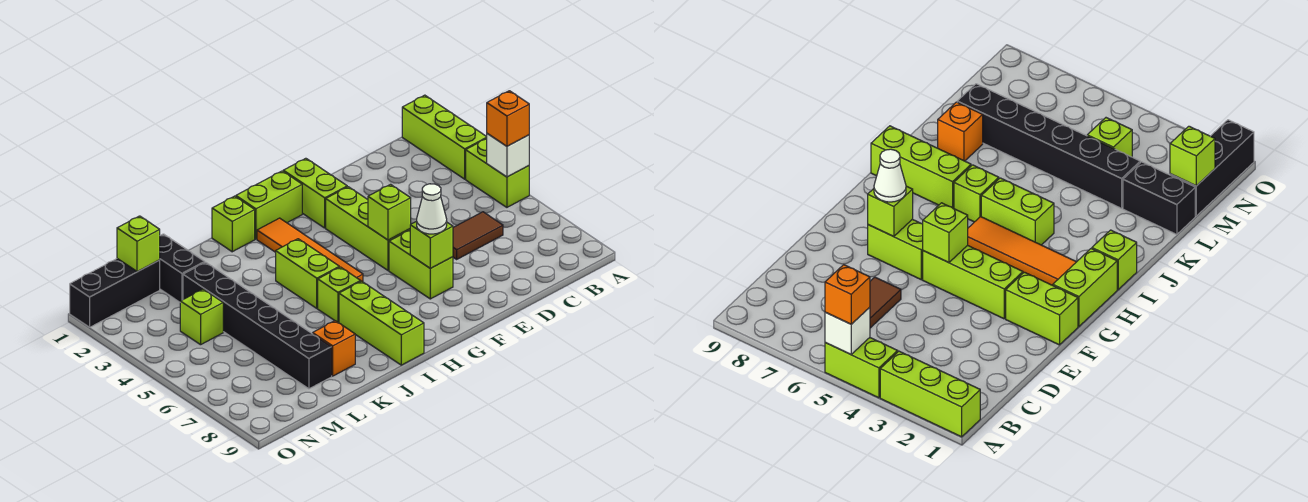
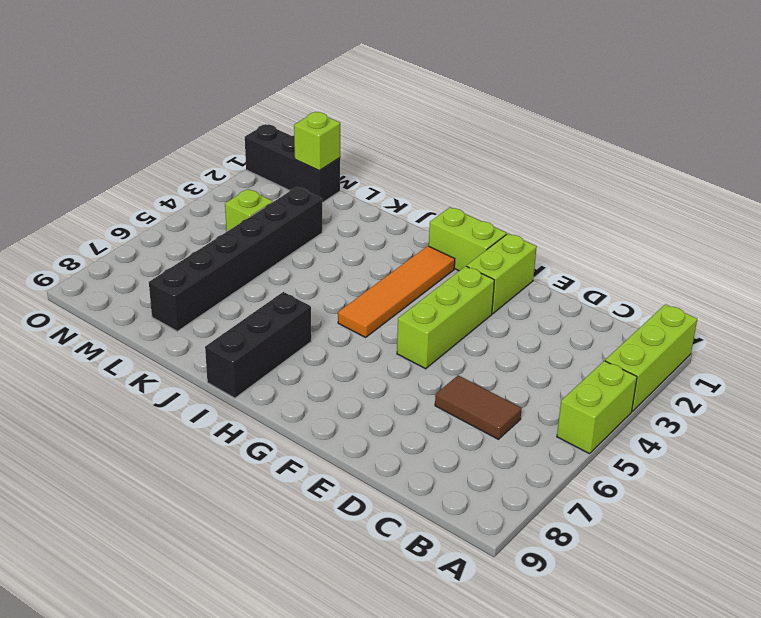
black 1x3 brick [205,292,311,398] -> lime 1x3 brick [339,281,424,365]
none -> lime 1x2 brick [389,230,453,299]
none -> lime 1x1 brick [212,196,255,252]
none -> lime 1x2 brick [276,239,339,308]

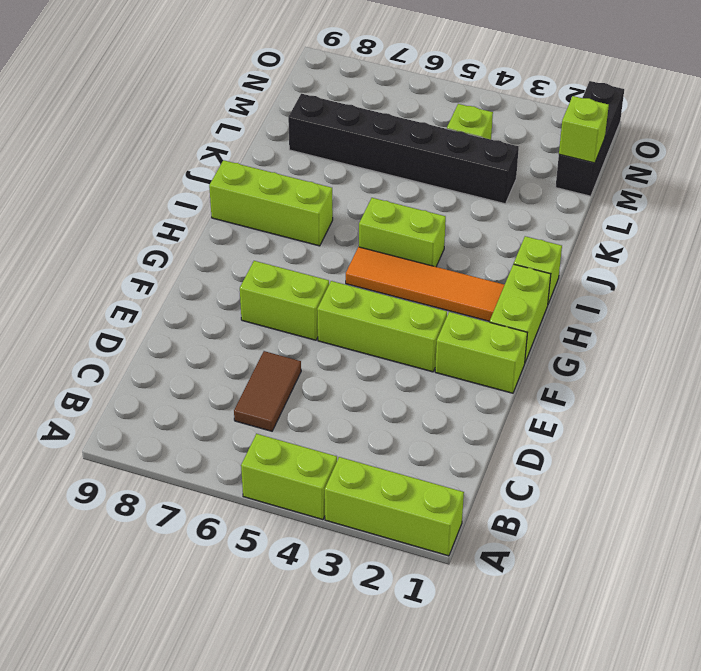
none -> lime 1x1 brick [318,267,361,323]
none -> orange 1x1 brick [313,321,355,376]
none -> black 1x2 brick [160,234,205,302]

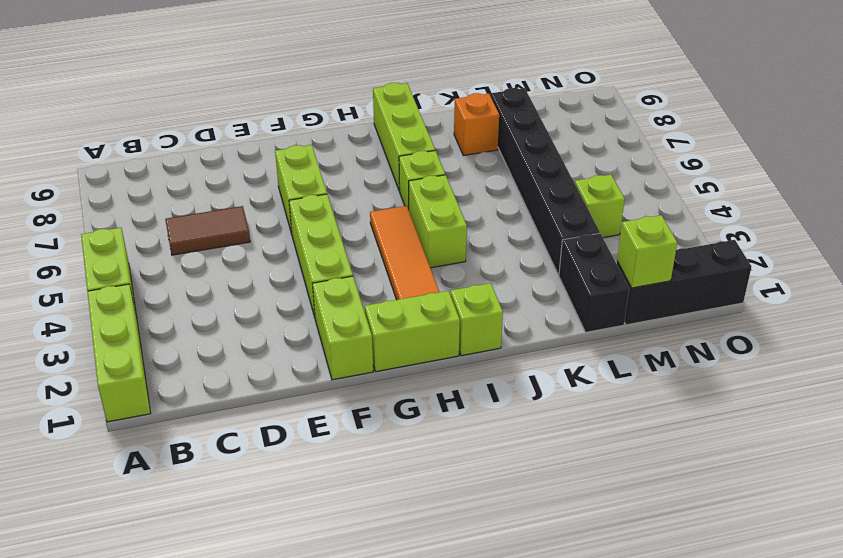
none -> white 1x1 brick [487,134,529,177]
none -> lime 1x1 brick [368,184,411,240]
none -> lime 1x1 brick [410,221,453,268]

